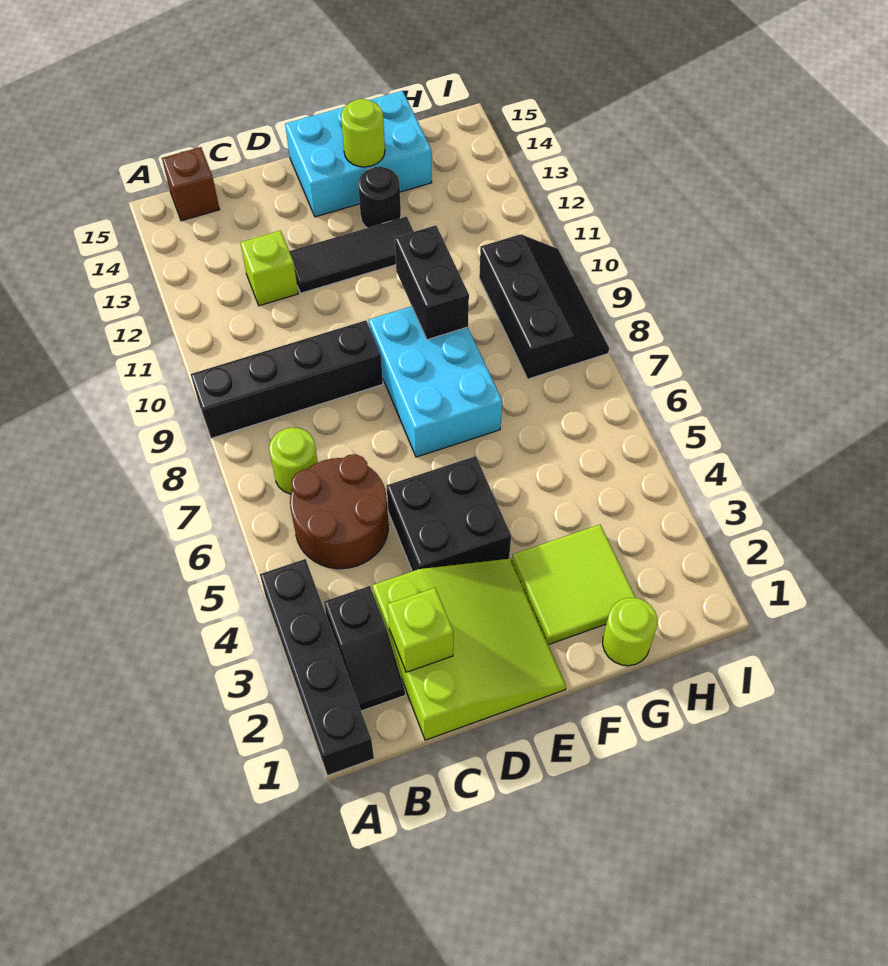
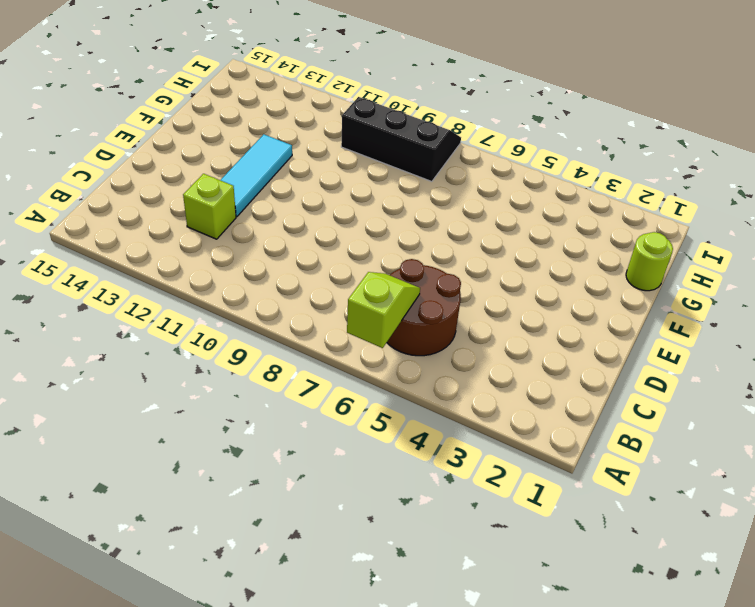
lime 1x2 slope [347,272,420,348] -> none
cyan 1x3 tile [221,134,292,217] -> black 1x3 tile [289,216,414,293]
none -> black 1x4 brick [260,559,374,776]
none -> black 1x4 brick [191,320,383,438]
none -> black 1x2 slope [324,586,405,711]

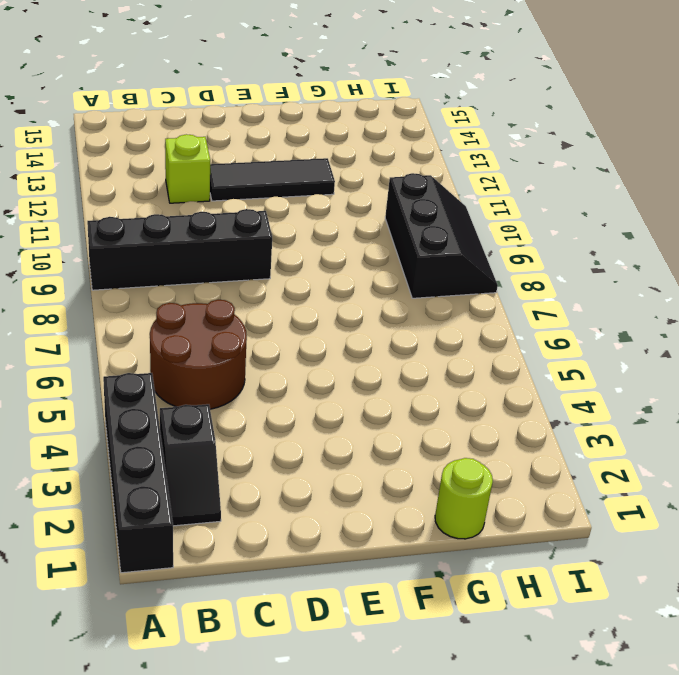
none -> lime 1x1 round brick [269,428,318,494]
none -> brown 1x1 brick [162,147,220,221]
none -> lime 3x3 slope [372,559,566,740]

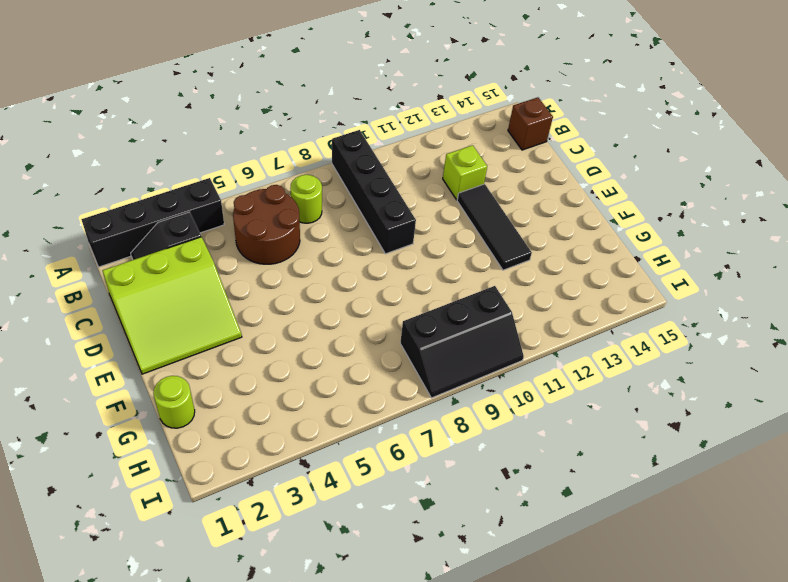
none -> black 2x2 brick [387,456,511,571]
none -> cyan 2x3 brick [369,306,502,457]
none -> cyan 2x3 brick [285,91,432,217]

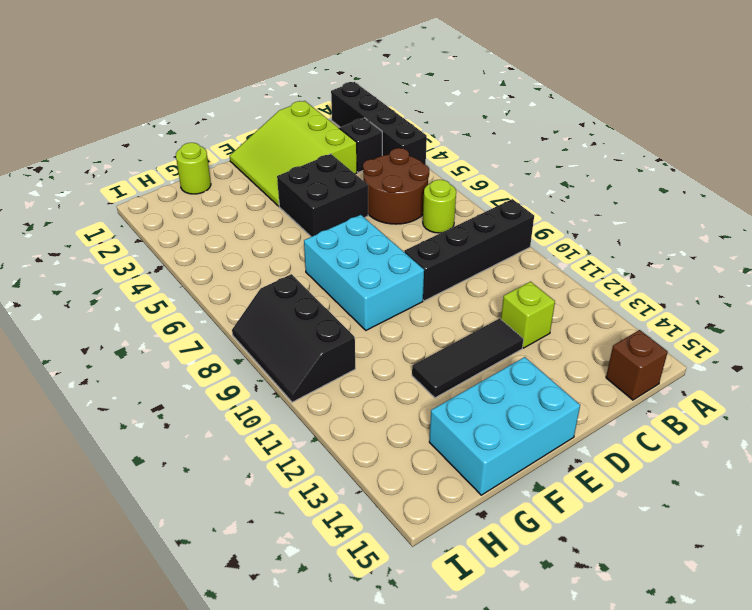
none -> lime 2x2 tile [512,525,636,645]
none -> black 1x1 round brick [358,167,401,228]
none -> lime 1x1 brick [387,588,453,672]

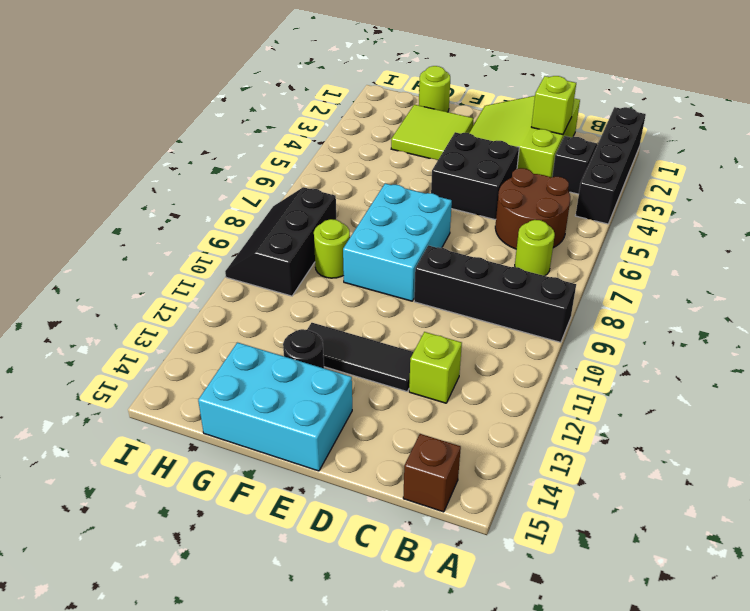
lime 1x1 round brick [314,219,350,278] -> lime 1x1 round brick moved to [341,99,385,167]
none -> black 1x2 brick [395,225,469,340]

